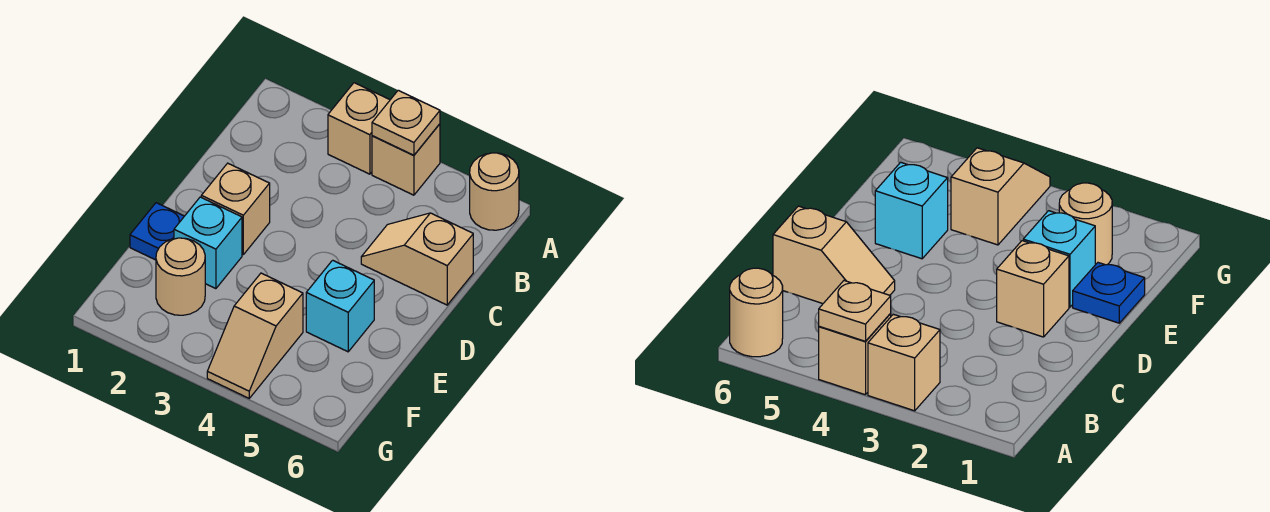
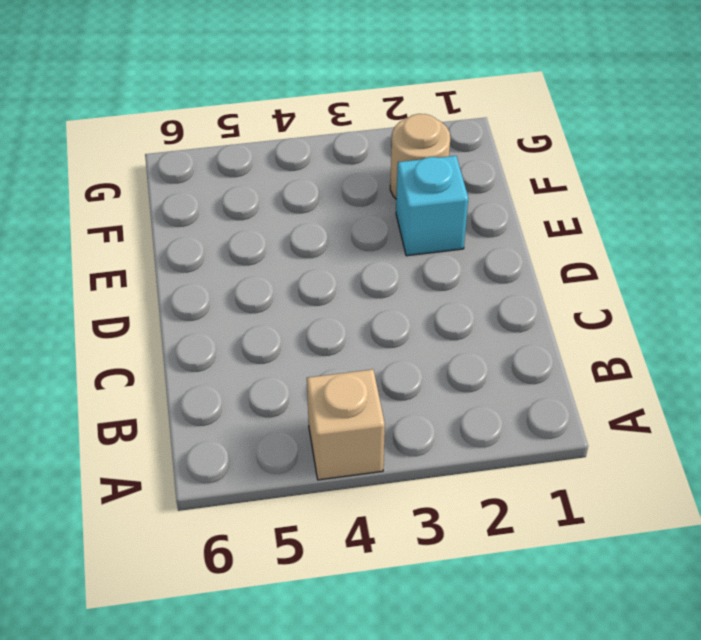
none -> tan 1x1 brick [328,83,390,174]
none -> tan 1x1 round brick [470,153,519,230]

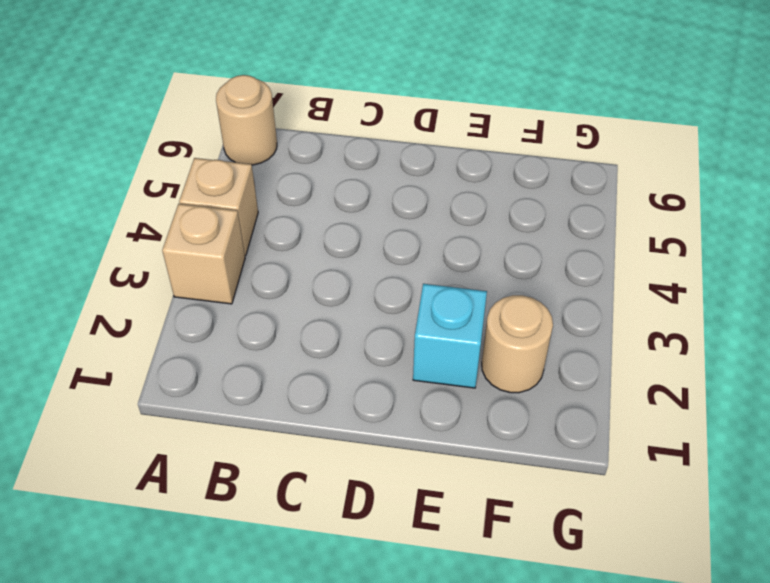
none -> tan 1x2 slope [361,213,473,305]
none -> tan 1x1 brick [201,163,270,254]

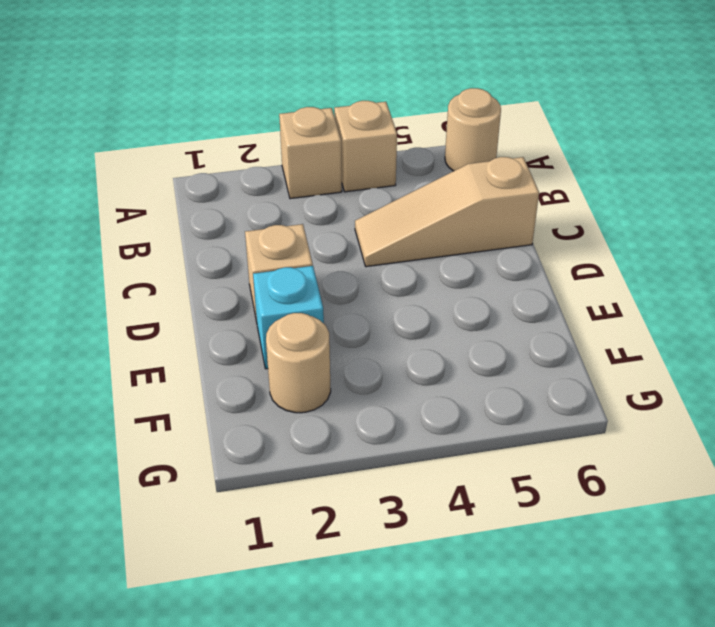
tan 1x3 slope [355,157,539,267] -> tan 1x2 slope [361,213,473,305]
none -> blue 1x1 plate [130,203,184,260]
none -> cyan 1x1 brick [306,260,374,352]

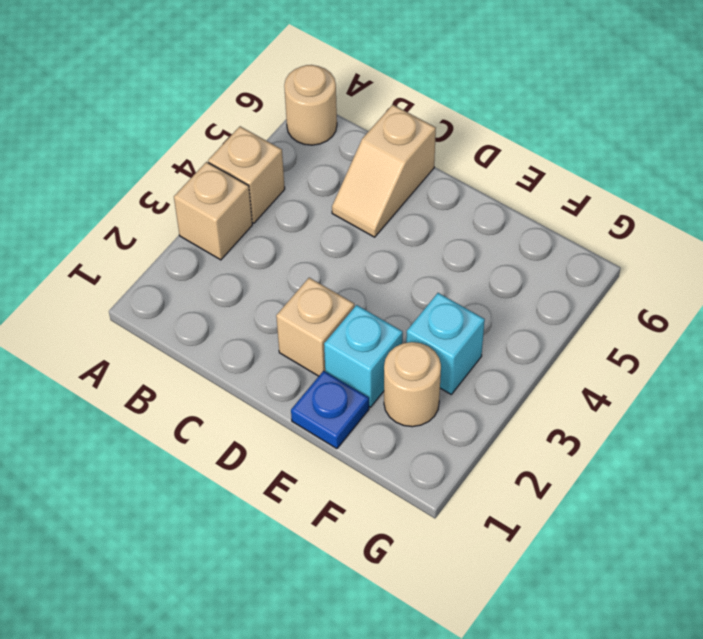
cyan 1x1 brick [406,293,485,394] -> cyan 1x1 brick moved to [306,260,374,352]
none -> tan 1x2 slope [207,273,303,398]
none -> tan 1x1 plate [372,90,440,155]

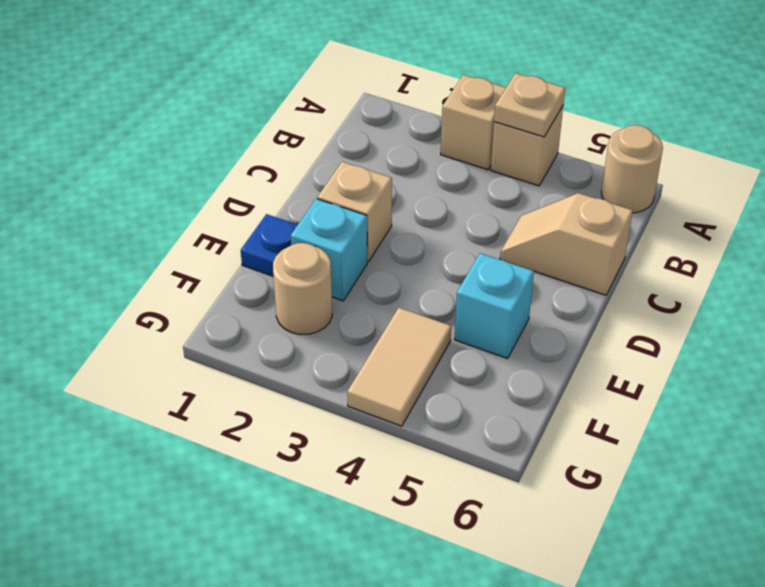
tan 1x2 tile [347,308,451,426] -> tan 1x2 slope [207,273,303,398]

